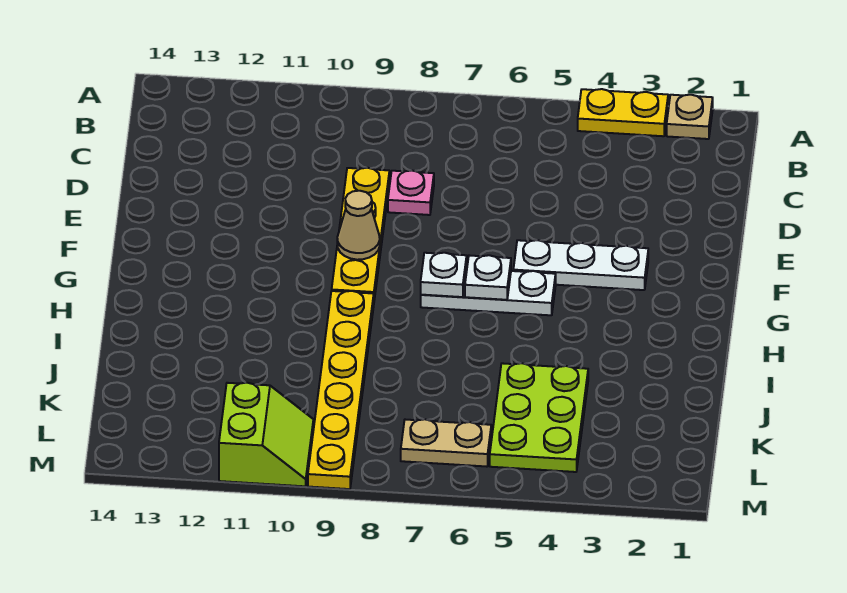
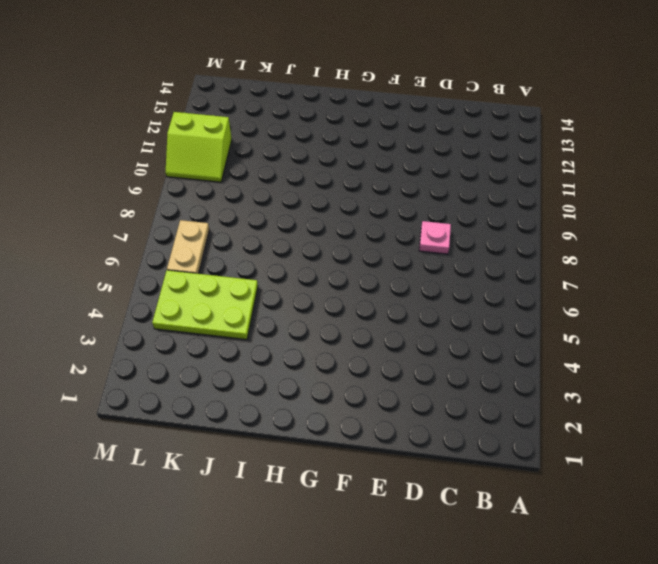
none -> tan 1x1 plate [667,95,713,139]
none -> yellow 1x2 plate [578,89,669,136]
none -> yellow 1x4 plate [332,168,389,300]

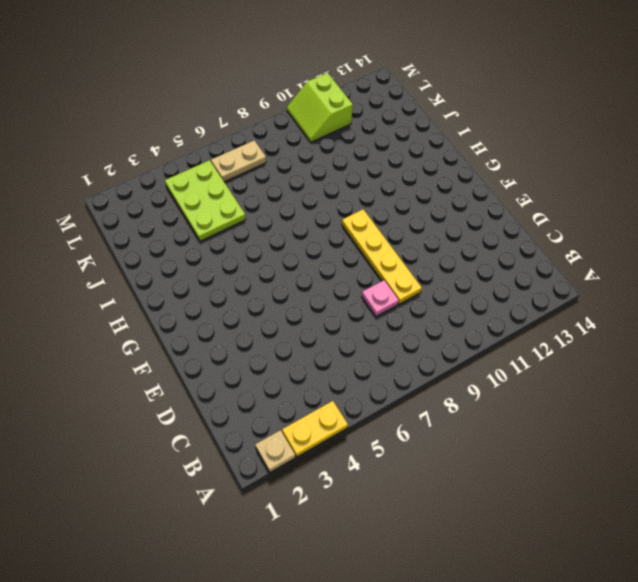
none -> white 1x3 plate [513,240,648,290]
none -> white 1x3 plate [421,269,556,315]
none -> yellow 1x6 plate [308,291,374,489]

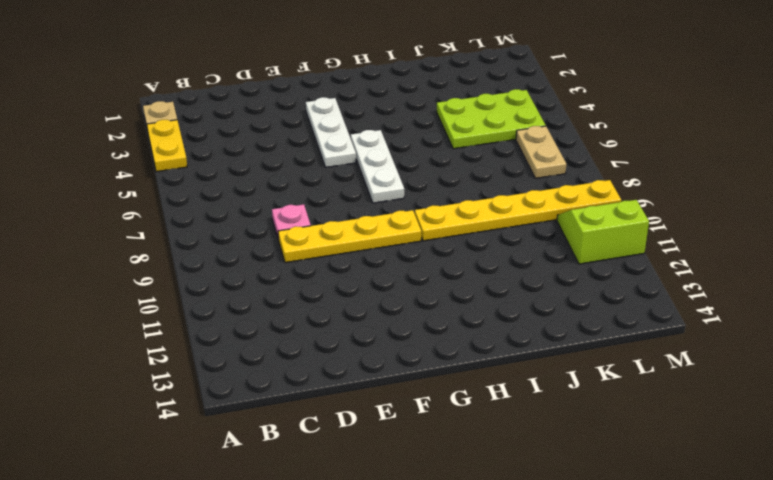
none -> tan 1x1 cone [337,191,380,260]
none -> white 1x1 plate [465,255,511,300]
none -> white 1x1 plate [421,253,467,297]

